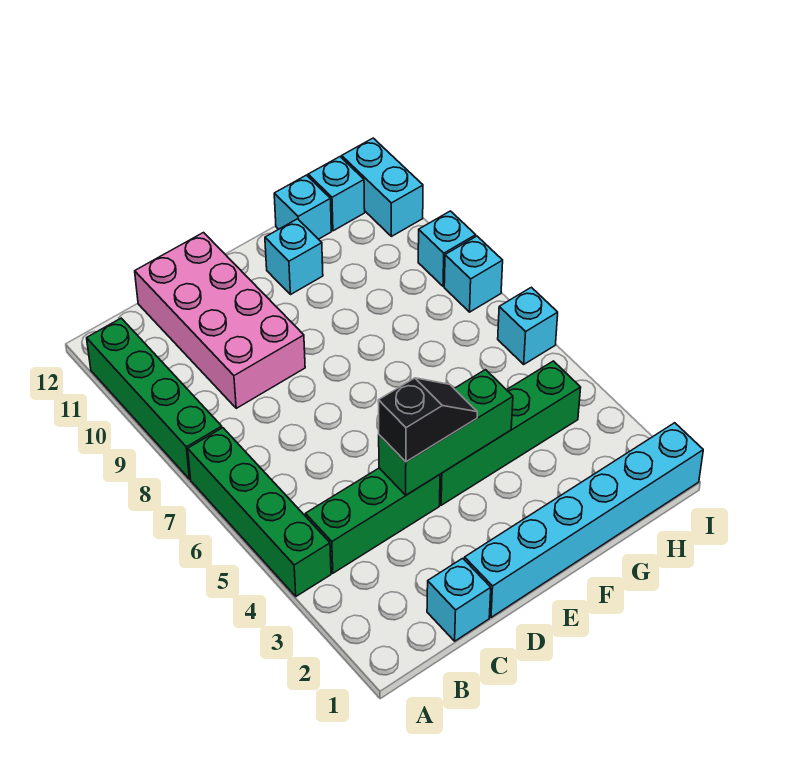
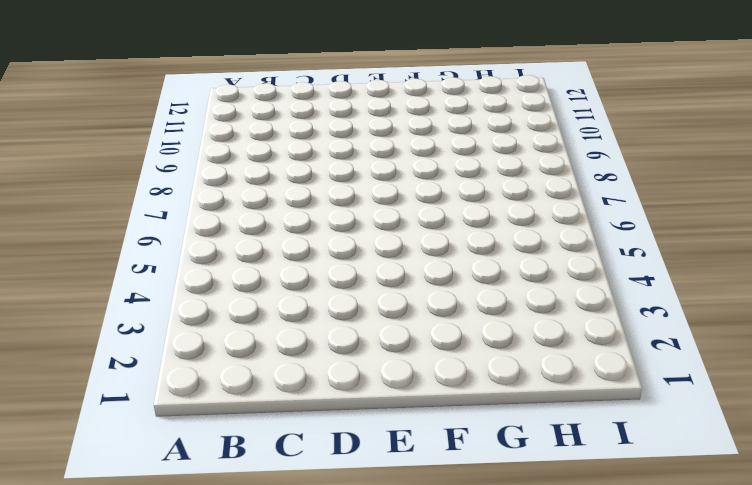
none -> green 1x4 brick [188,428,331,596]
none -> green 1x4 brick [87,318,222,479]
none -> green 1x3 brick [305,468,440,573]

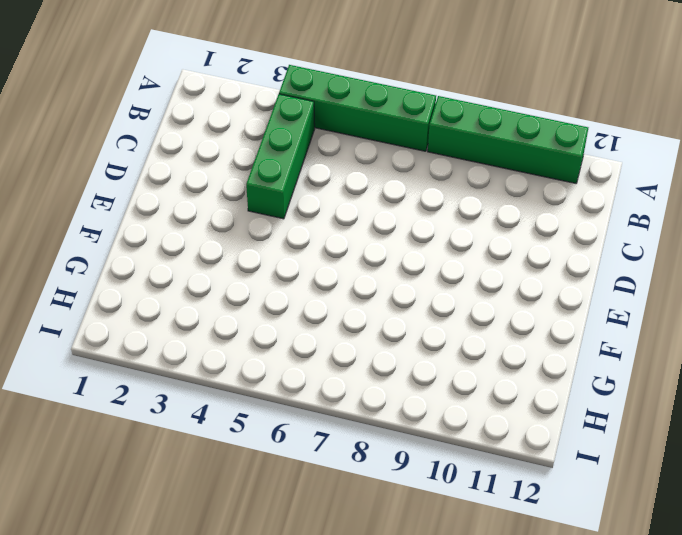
none -> cyan 1x1 brick [427,558,491,641]
none -> pink 2x4 brick [135,233,305,408]
none -> cyan 1x6 brick [464,423,703,617]

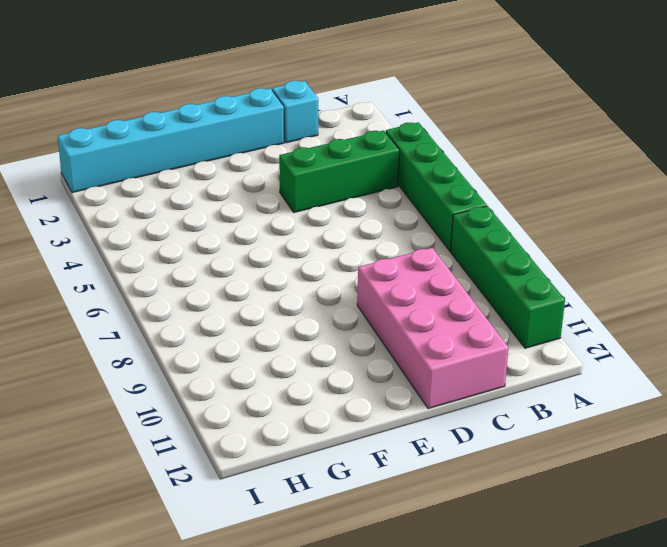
none -> green 1x4 brick [440,361,581,505]
none -> cyan 1x1 brick [265,219,323,295]
none -> cyan 1x1 brick [274,175,331,239]

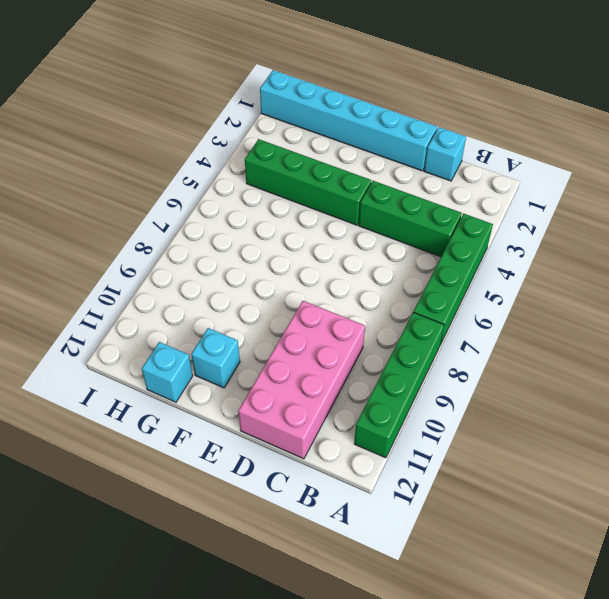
none -> cyan 1x1 brick [308,157,365,231]
none -> cyan 1x1 brick [498,287,558,364]
none -> cyan 1x1 brick [444,236,503,312]

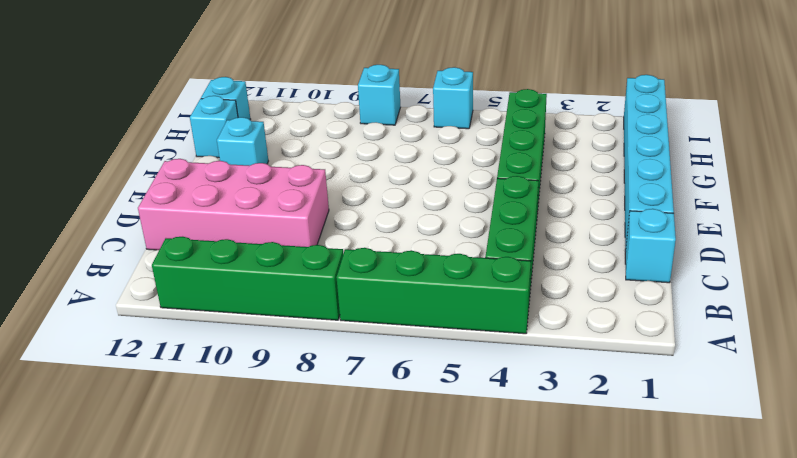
none -> cyan 1x1 brick [418,211,476,287]
none -> cyan 1x2 brick [342,138,423,236]
none -> green 1x3 brick [379,370,513,495]

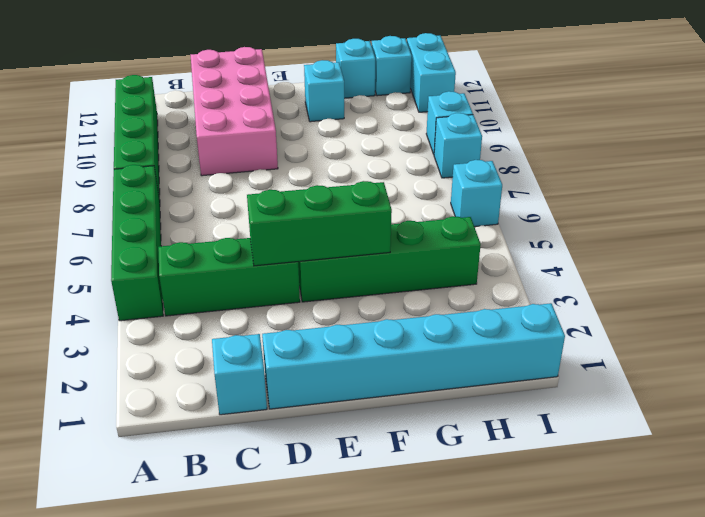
none -> black 1x2 slope [378,378,477,462]

